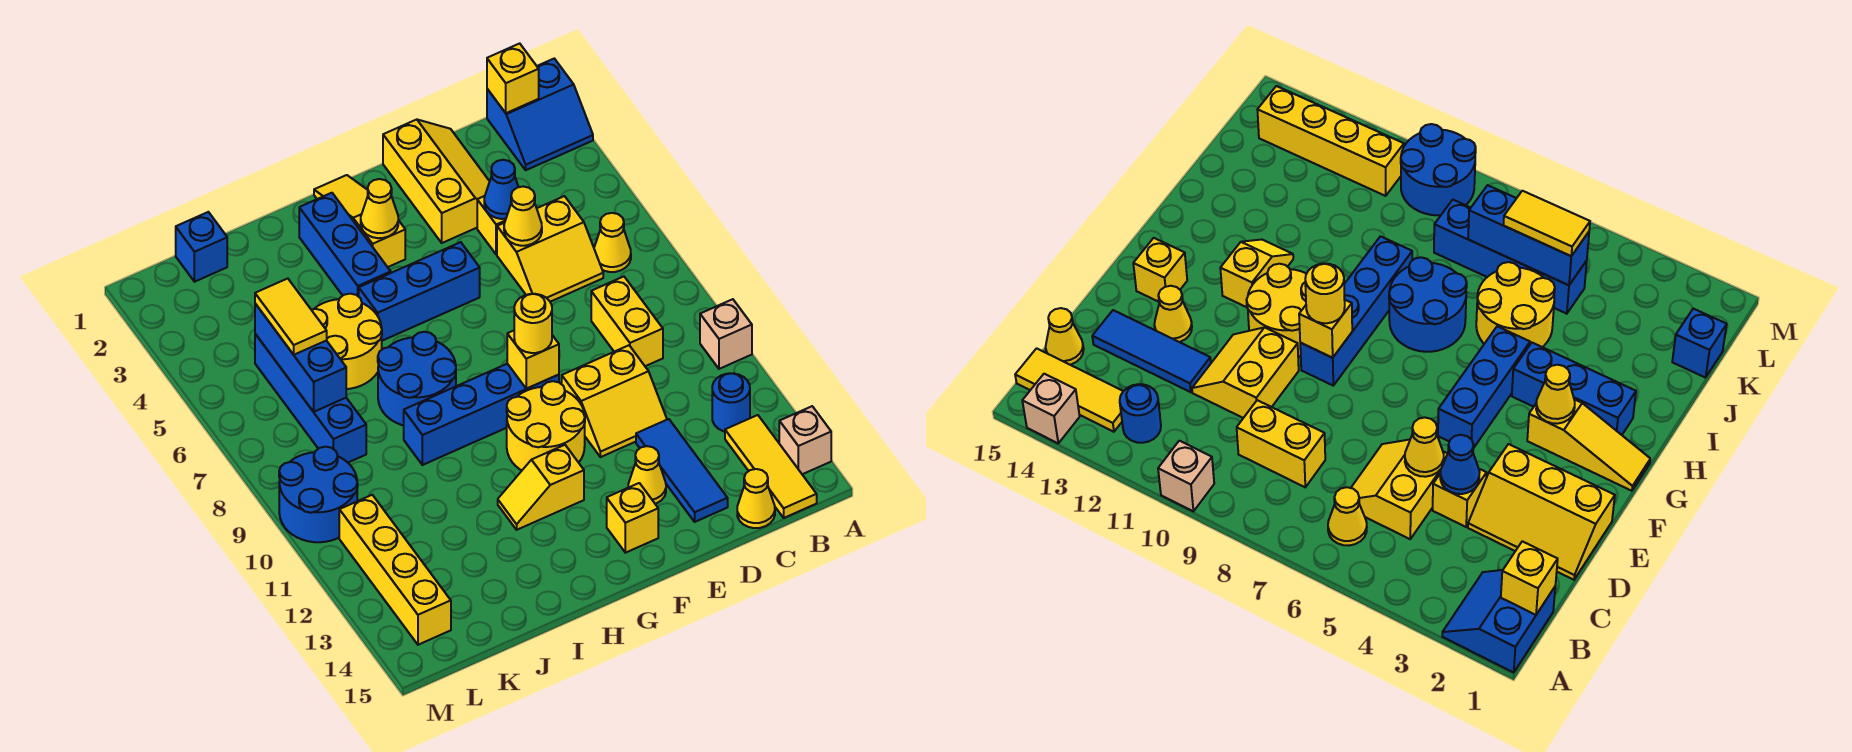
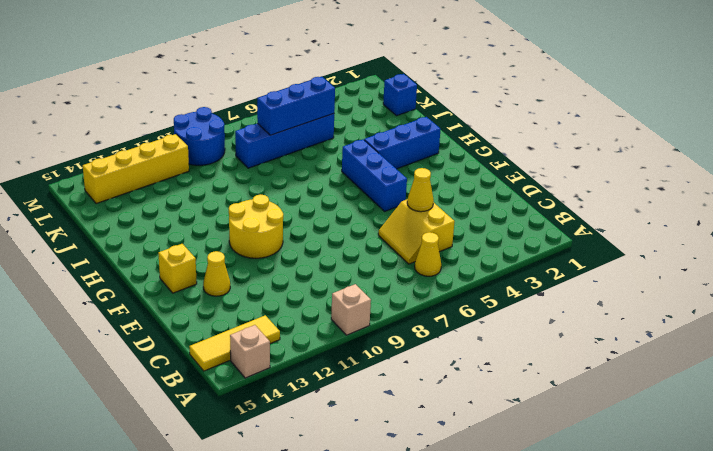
none -> blue 2x2 slope [487,59,593,170]
none -> blue 1x1 round brick [712,373,750,432]
none -> yellow 1x2 brick [591,277,663,366]
none -> yellow 1x1 cone [737,469,775,528]

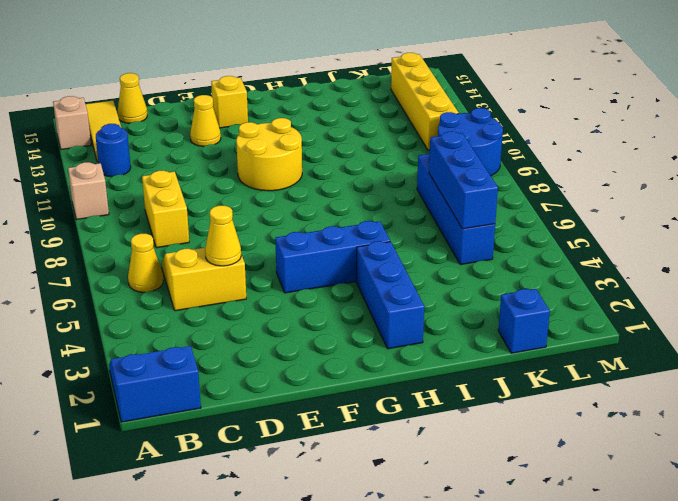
none -> yellow 2x3 slope [383,120,490,243]
none -> yellow 1x1 brick [477,196,506,255]
none -> yellow 2x2 slope [562,345,667,457]
none -> blue 1x3 tile [636,419,728,522]

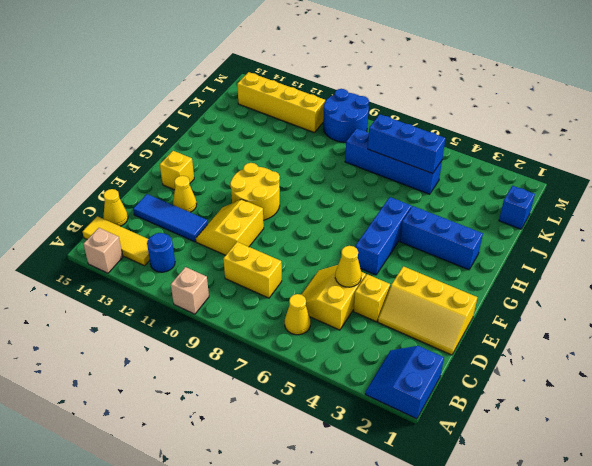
none -> blue 1x4 brick [404,364,559,465]
none -> yellow 1x3 slope [314,175,405,267]
none -> yellow 1x2 slope [498,445,584,530]
none -> blue 2x2 round brick [378,332,456,426]

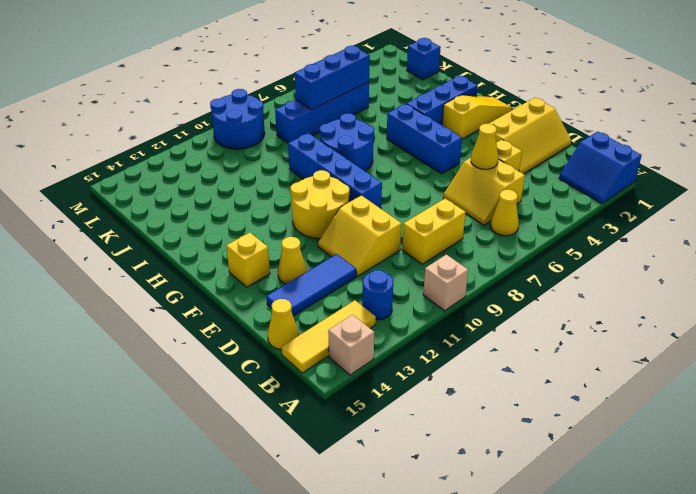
none -> yellow 1x2 slope [498,445,584,530]
none -> yellow 2x2 round brick [312,294,382,389]
none -> yellow 1x4 brick [339,495,451,645]
none -> yellow 1x1 brick [487,43,539,113]

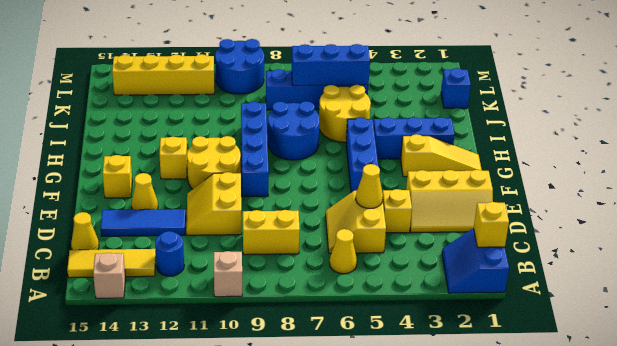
none -> blue 1x1 cone [484,160,518,219]
none -> yellow 1x1 brick [507,331,559,389]
none -> yellow 1x1 cone [361,179,398,238]
none -> yellow 1x1 round brick [514,294,552,353]

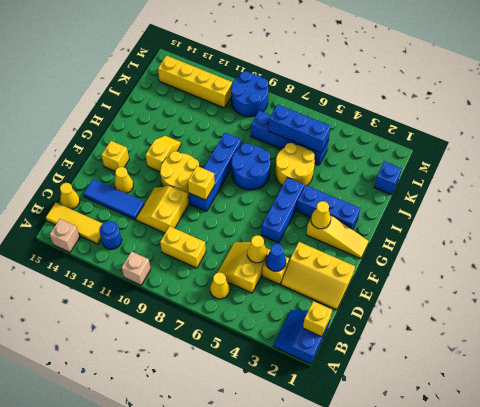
none -> yellow 1x1 round brick [514,294,552,353]
none -> yellow 1x2 tile [255,279,327,355]

